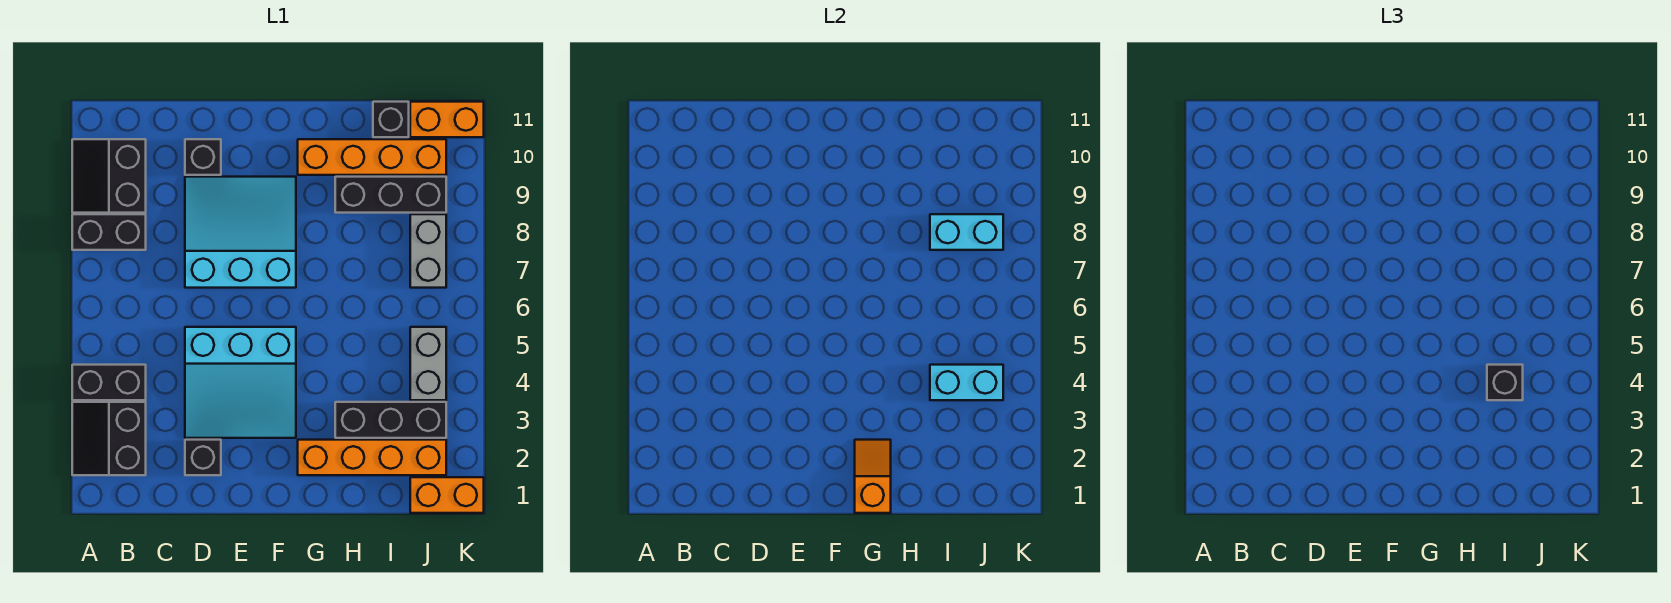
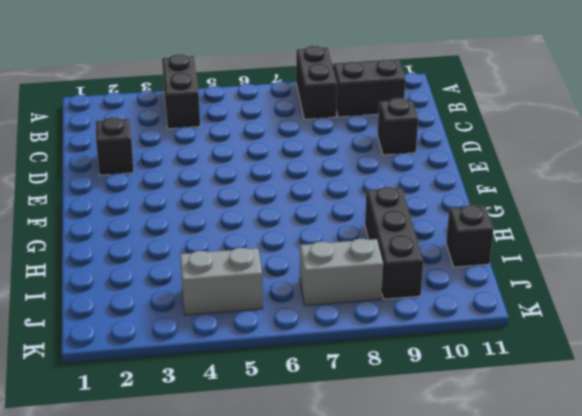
none -> black 2x2 slope [72,402,146,475]
none -> cyan 3x3 slope [185,327,296,438]
none -> cyan 3x3 slope [185,177,296,288]

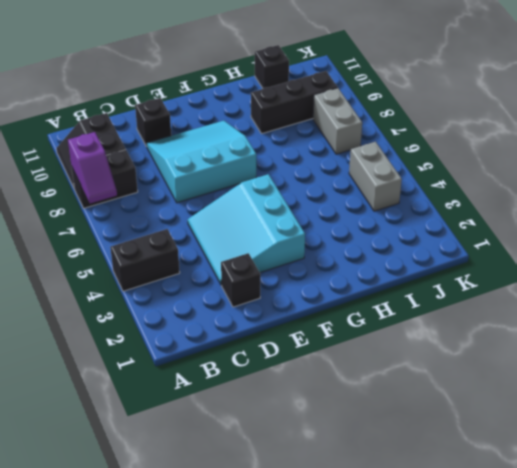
purple 1x2 slope [68,132,117,203] -> none
cyan 3x3 slope [188,174,305,285] -> cyan 3x3 slope turned to [185,327,296,438]
none -> black 2x2 slope [72,402,146,475]
none -> orange 1x4 brick [298,440,446,475]
none -> orange 1x4 brick [298,139,446,175]

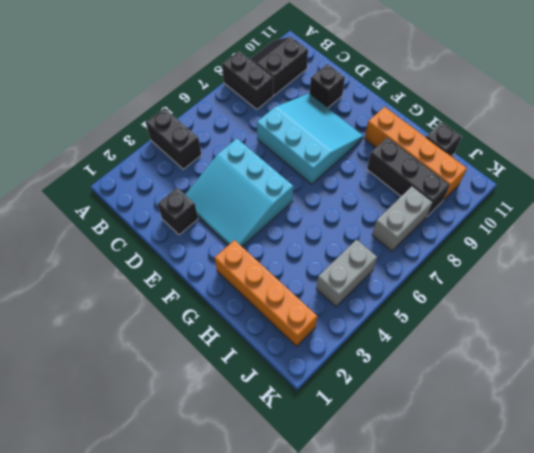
none -> black 2x2 slope [72,402,146,475]
none -> black 1x3 brick [335,402,446,438]
none -> orange 1x2 brick [410,477,484,513]

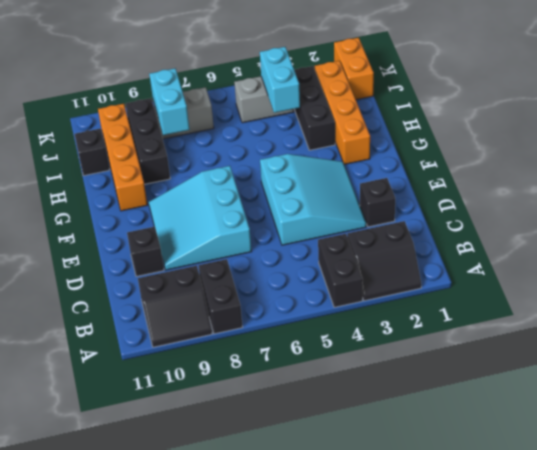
none -> orange 1x2 brick [410,102,484,137]
none -> orange 1x2 slope [855,440,891,513]
none -> black 1x1 brick [1487,365,1523,400]

